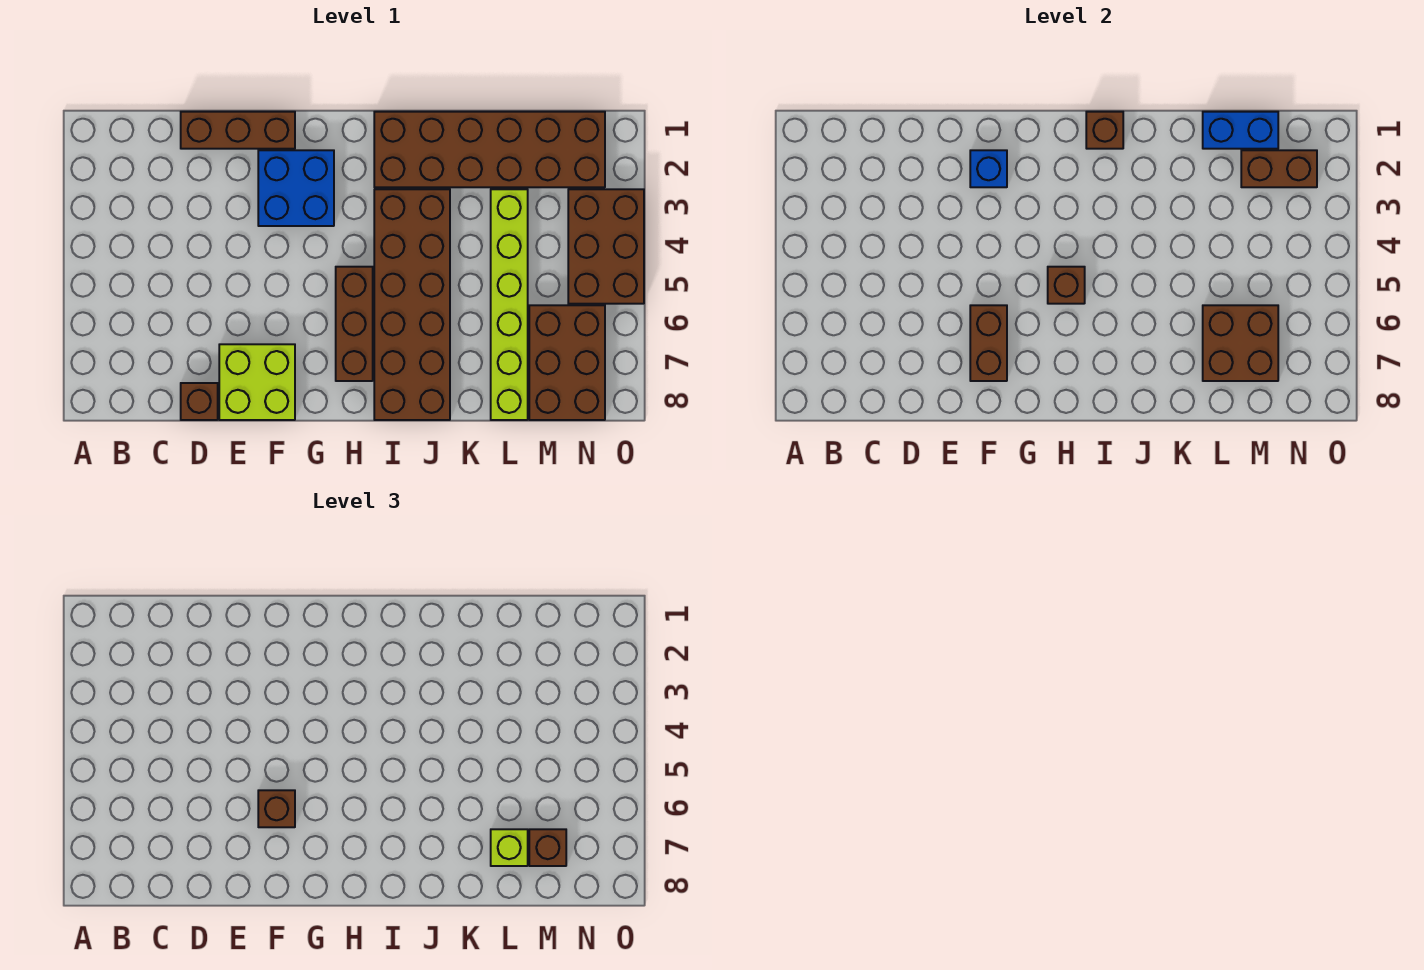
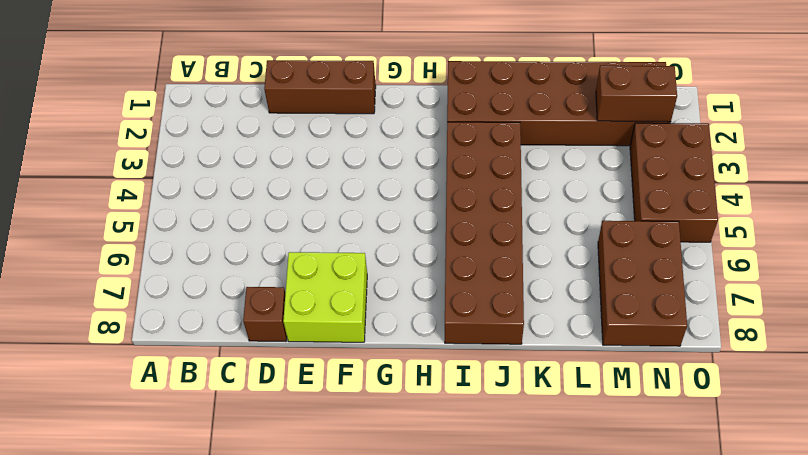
none -> blue 2x2 brick [258,150,334,226]
none -> brown 1x3 brick [336,267,373,381]
none -> lime 1x6 brick [491,189,528,420]

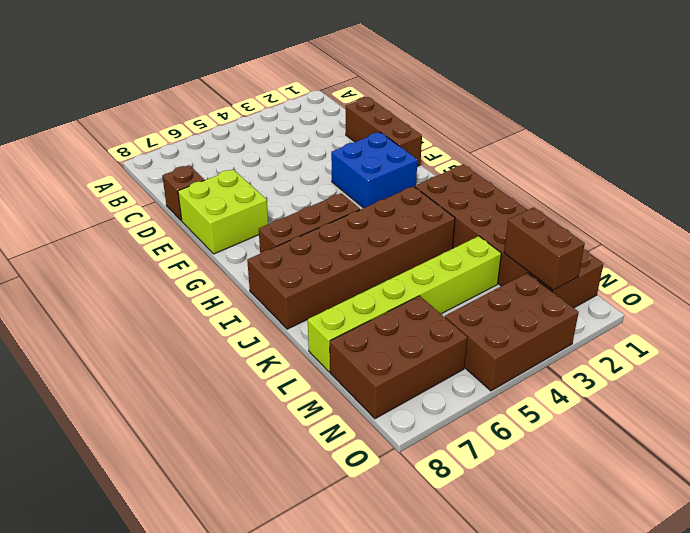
none -> blue 1x1 brick [970,150,1007,187]
none -> brown 1x2 brick [970,305,1007,381]
none -> brown 1x1 brick [1048,267,1085,304]

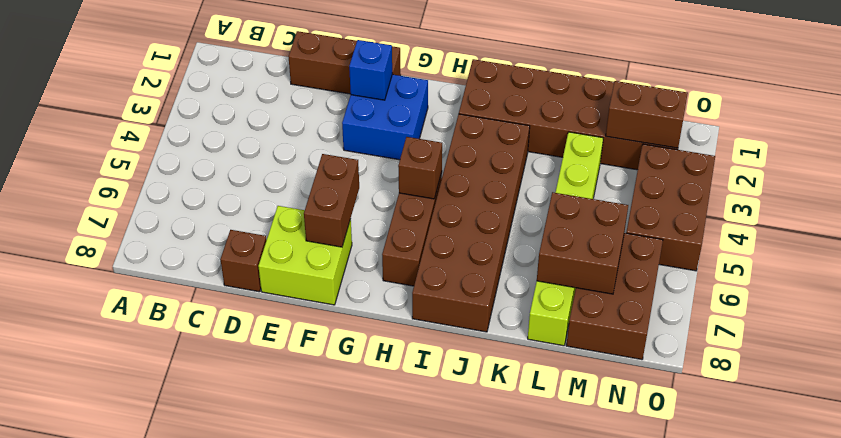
none -> brown 1x1 brick [1086,112,1123,149]
none -> blue 1x2 brick [1203,112,1278,149]
none -> brown 1x1 brick [258,790,295,827]

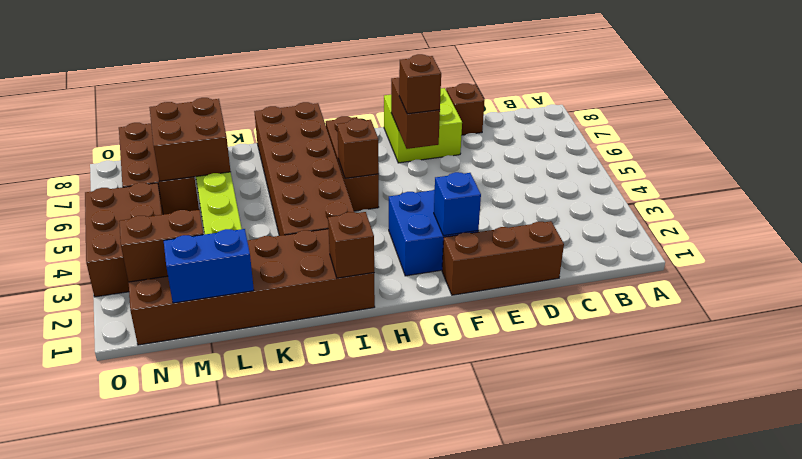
none -> lime 1x1 brick [491,829,528,866]
none -> brown 1x1 brick [529,829,566,866]

